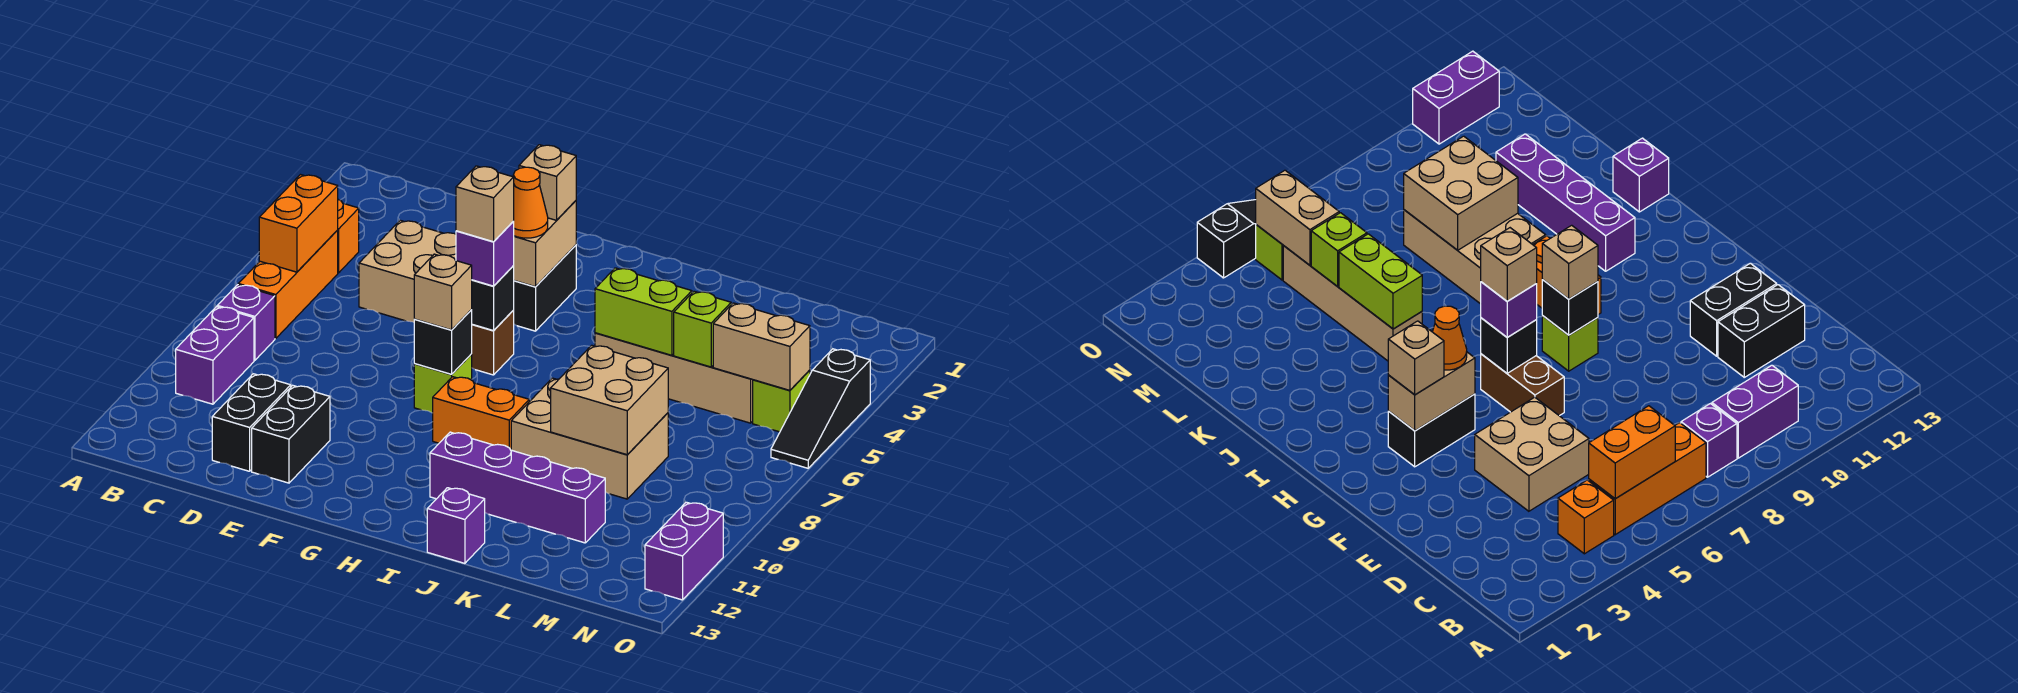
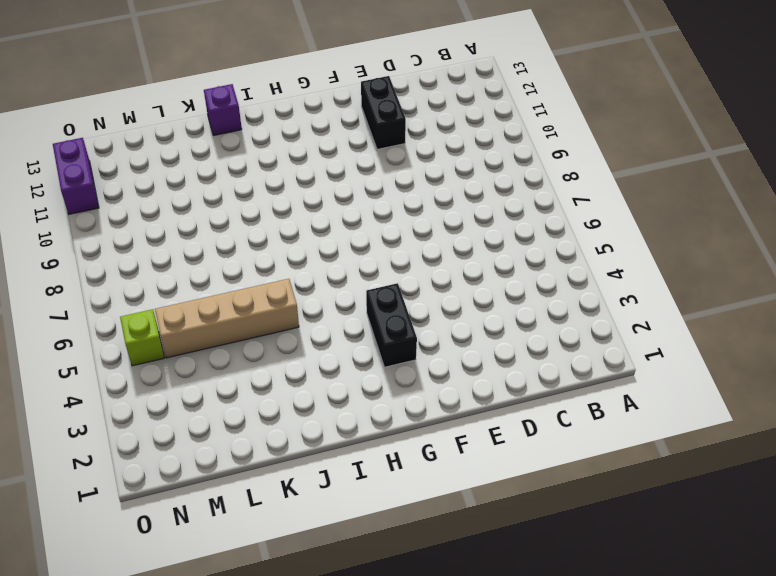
none -> orange 1x1 brick [338,200,359,273]
none -> orange 1x3 brick [238,230,338,339]
none -> purple 1x1 brick [217,285,275,360]
none -> purple 1x2 brick [176,307,254,404]

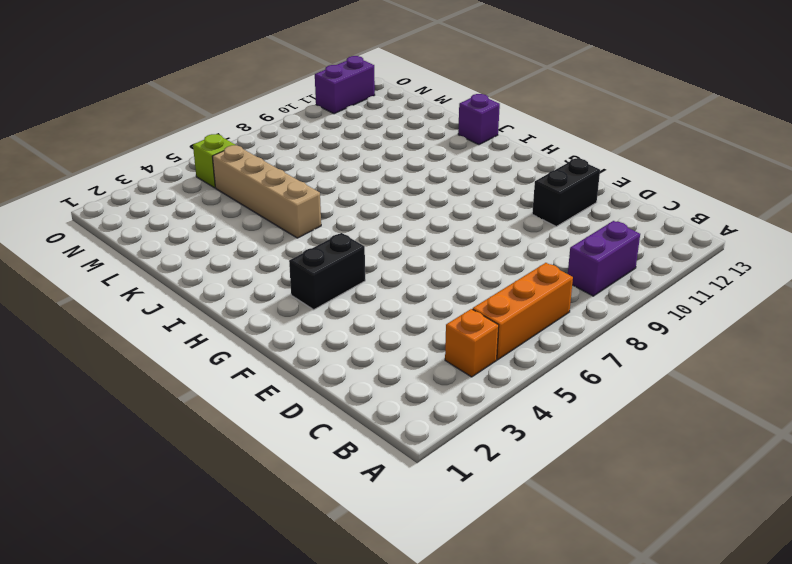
none -> purple 1x1 brick [217,285,275,360]
none -> tan 2x2 brick [359,220,456,322]
none -> black 1x2 brick [212,374,291,471]
none -> brown 1x2 brick [472,311,514,375]

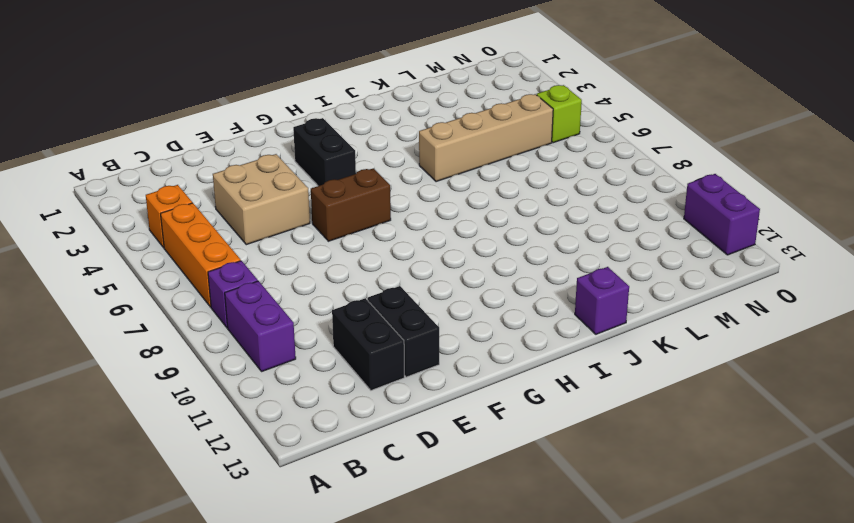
none -> lime 1x1 brick [414,354,472,413]
none -> orange 1x2 brick [433,377,529,450]
none -> purple 1x4 brick [430,432,605,543]
none -> tan 2x3 brick [511,378,668,499]

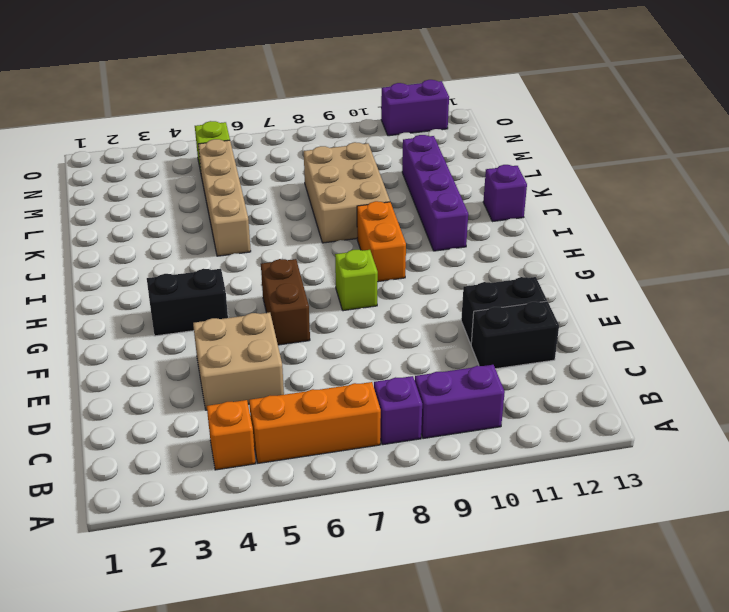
none -> black 1x3 slope [771,349,870,468]
none -> orange 1x2 brick [259,175,338,272]
none -> tan 1x2 brick [513,201,576,287]
none -> black 1x1 brick [471,266,514,331]

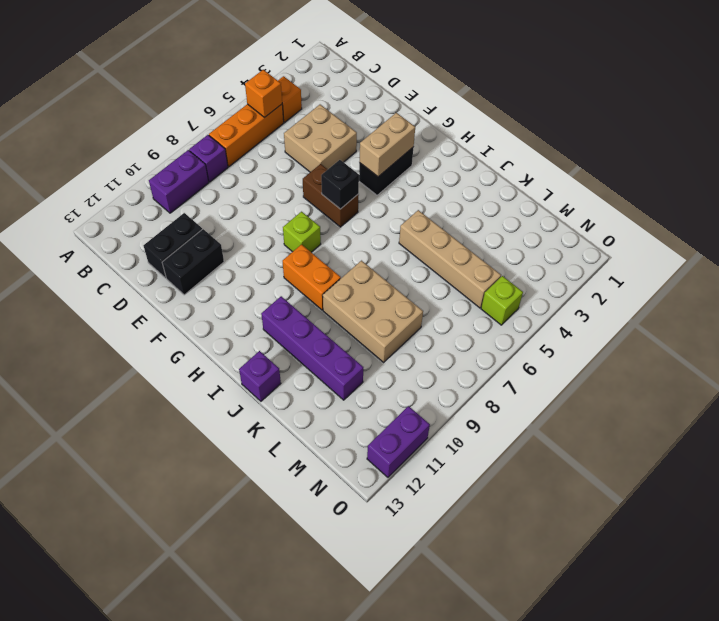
orange 1x1 brick [245,70,282,117] -> orange 1x2 brick [259,175,338,272]
none -> black 1x3 slope [771,349,870,468]
none -> black 1x1 brick [414,310,472,374]
none -> lime 1x2 brick [595,268,692,355]
none -> tan 2x2 brick [551,345,668,455]

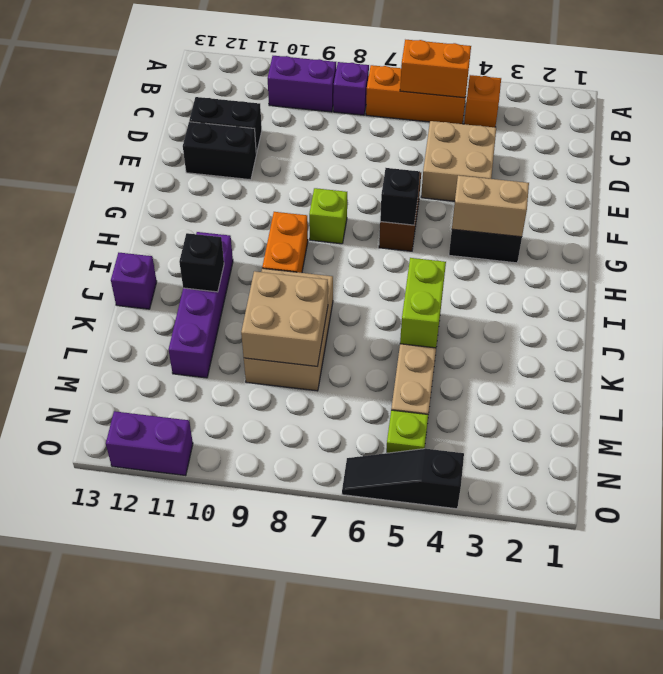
black 1x1 brick [179,233,224,292] -> black 1x1 brick moved to [414,310,472,374]
none -> lime 1x1 brick [674,291,731,367]
none -> tan 1x2 brick [713,303,810,390]
none -> tan 1x1 brick [519,145,576,220]
none -> orange 1x1 cone [513,167,548,238]

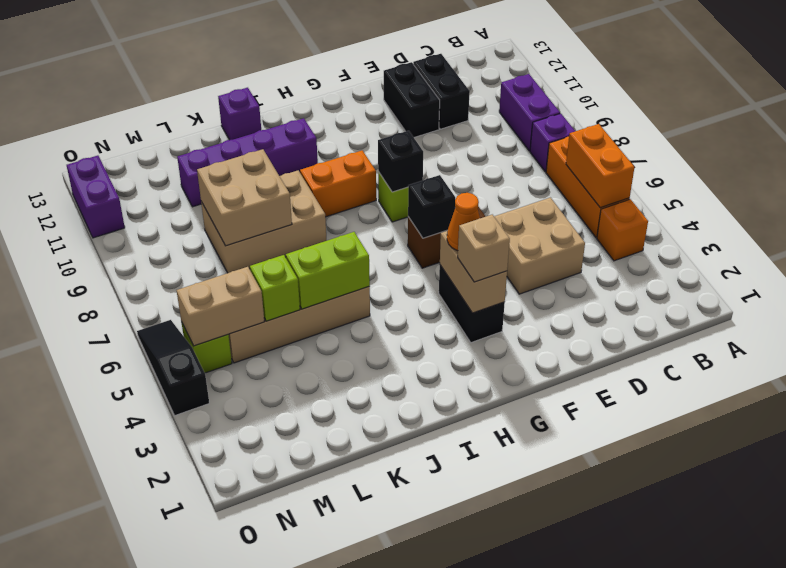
none -> purple 1x1 brick [456,222,514,286]
none -> tan 1x1 brick [414,254,472,330]
none -> tan 1x1 brick [456,166,514,242]

